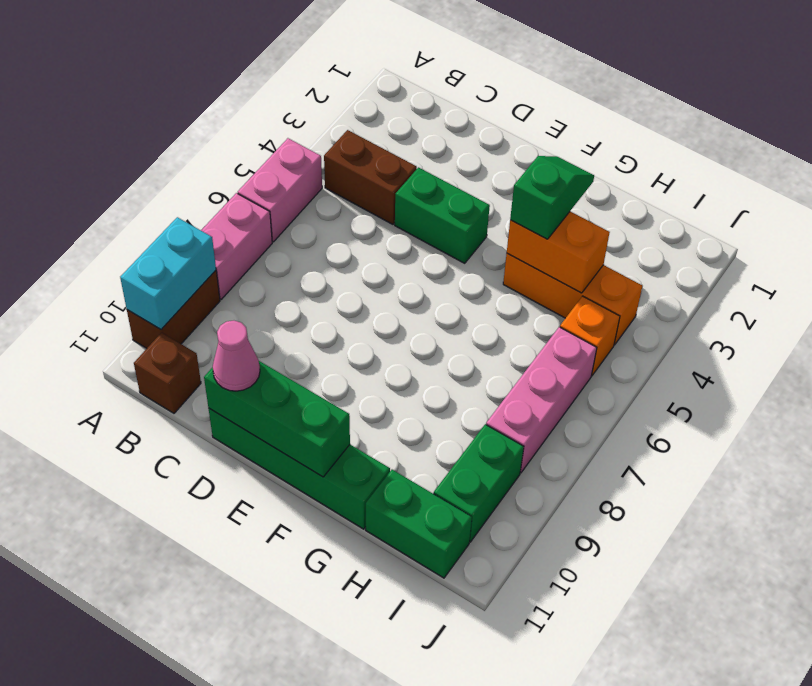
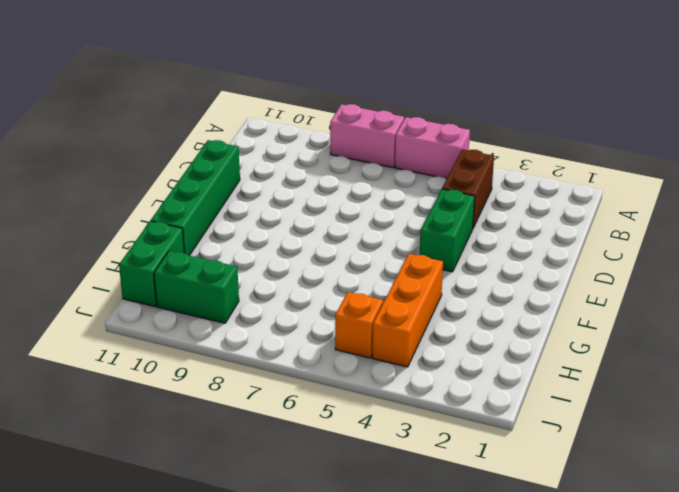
none -> brown 1x2 brick [127,270,220,348]
none -> brown 1x1 brick [134,333,201,413]
none -> pink 1x3 brick [486,327,597,473]

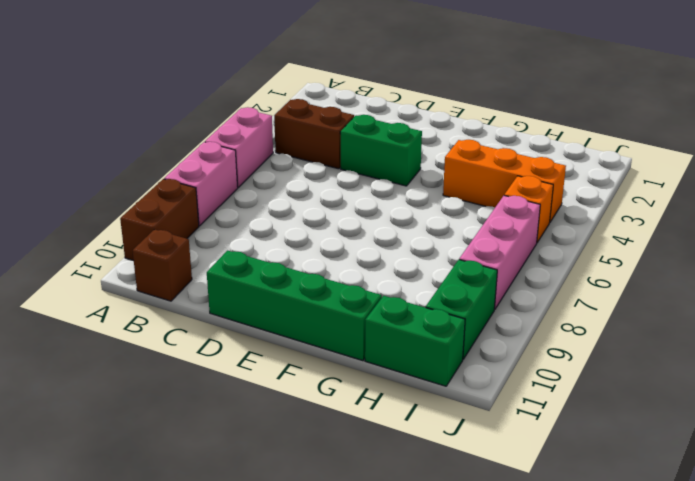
none -> cyan 1x2 brick [120,217,216,329]
none -> green 1x3 brick [204,361,350,477]
none -> orange 1x2 brick [507,212,610,293]

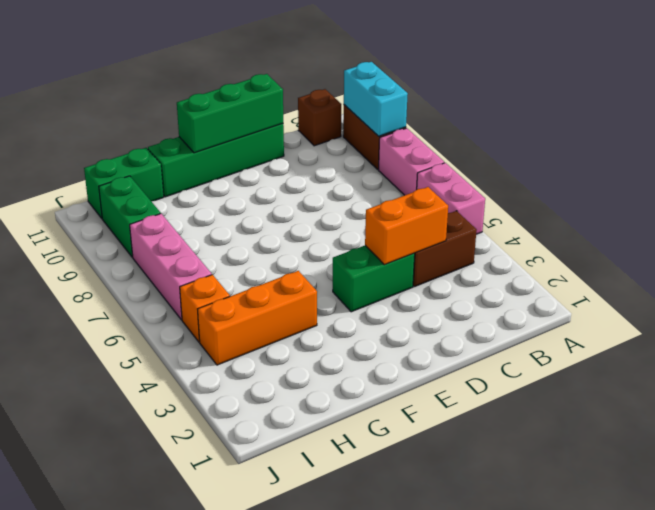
orange 1x2 brick [365,187,448,265] -> orange 1x2 brick moved to [507,212,610,293]
none -> pink 1x1 cone [213,321,260,391]
none -> green 1x2 slope [510,156,594,239]

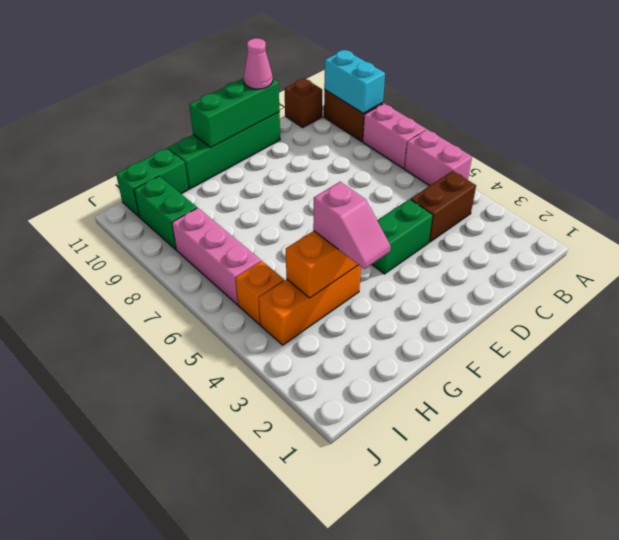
pink 1x2 slope [313,182,391,269] -> green 1x2 slope [510,156,594,239]

